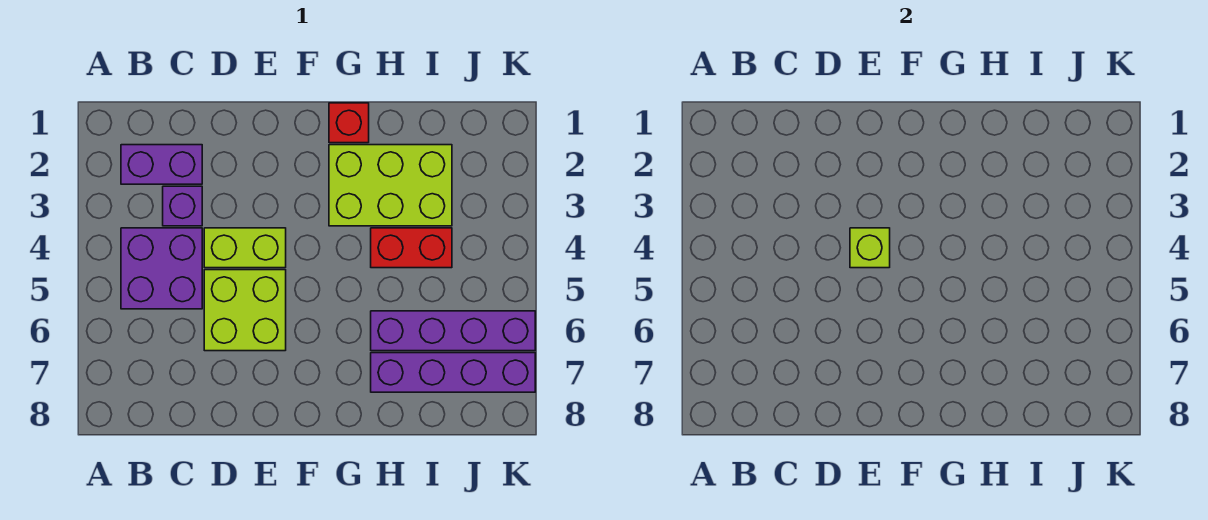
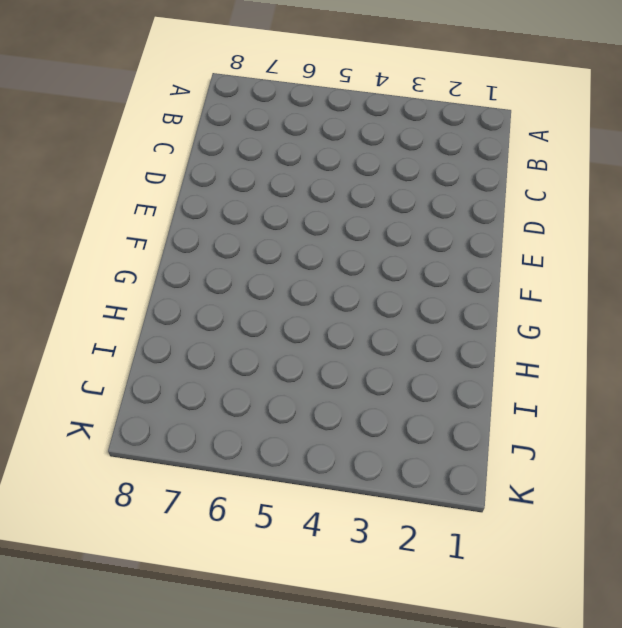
none -> purple 1x2 brick [121,145,202,184]
none -> purple 2x2 brick [121,228,202,309]

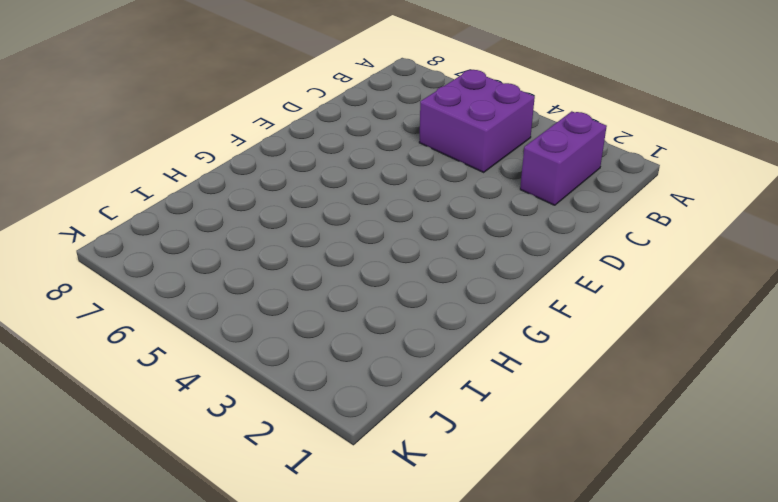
none -> purple 1x1 brick [163,186,202,226]
none -> lime 1x2 brick [204,228,286,268]

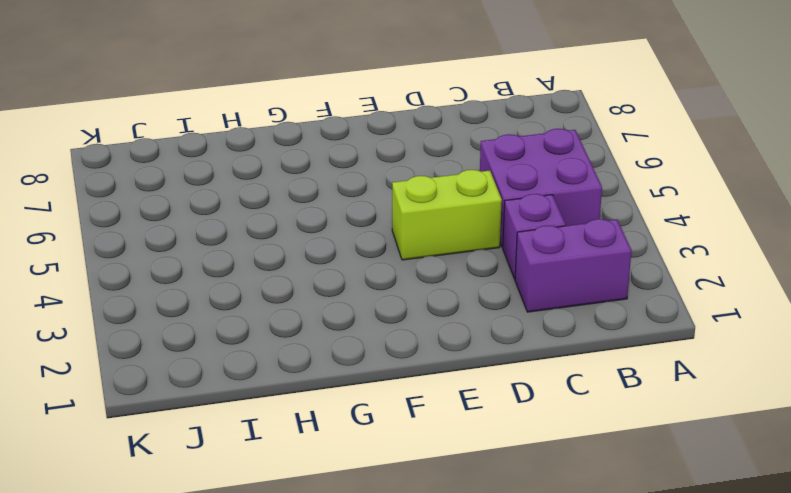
none -> lime 2x2 brick [204,270,286,351]
none -> red 1x1 brick [329,103,369,143]

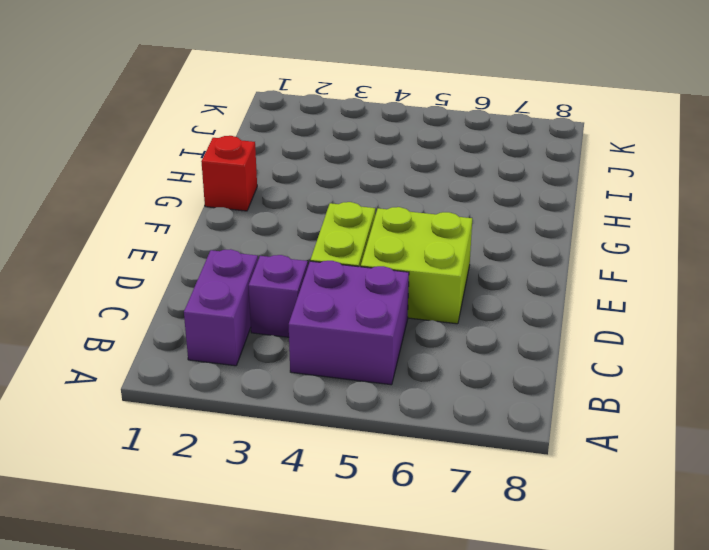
none -> lime 2x3 brick [329,145,452,226]
none -> red 1x2 brick [371,228,452,268]

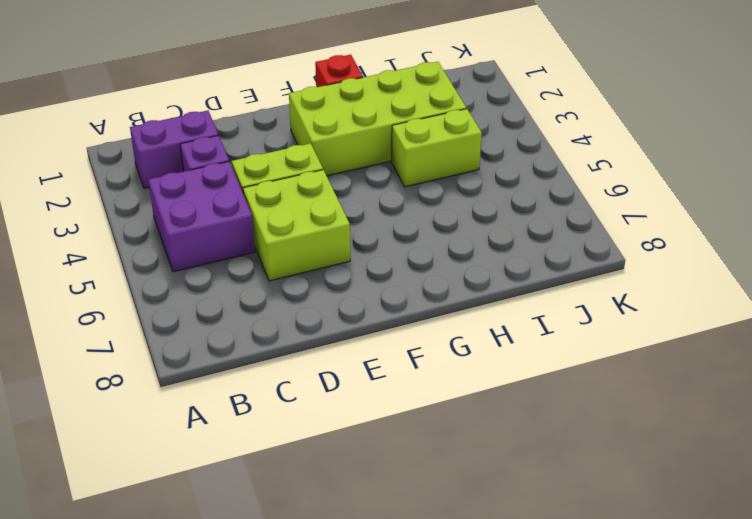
lime 2x4 brick [289,62,466,176] -> lime 2x3 brick [329,145,452,226]
lime 1x2 brick [392,109,482,187] -> red 1x2 brick [371,228,452,268]
none -> purple 1x4 brick [371,311,535,351]
none -> purple 1x4 brick [371,353,535,392]

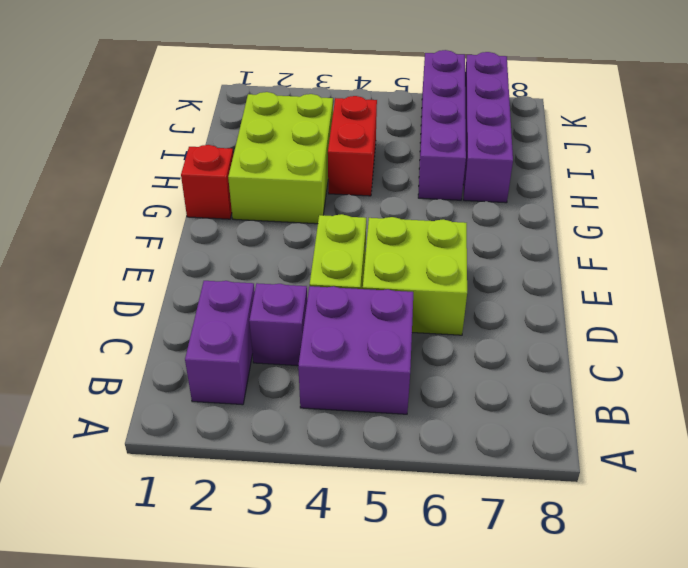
none -> lime 1x1 brick [850,228,890,268]

